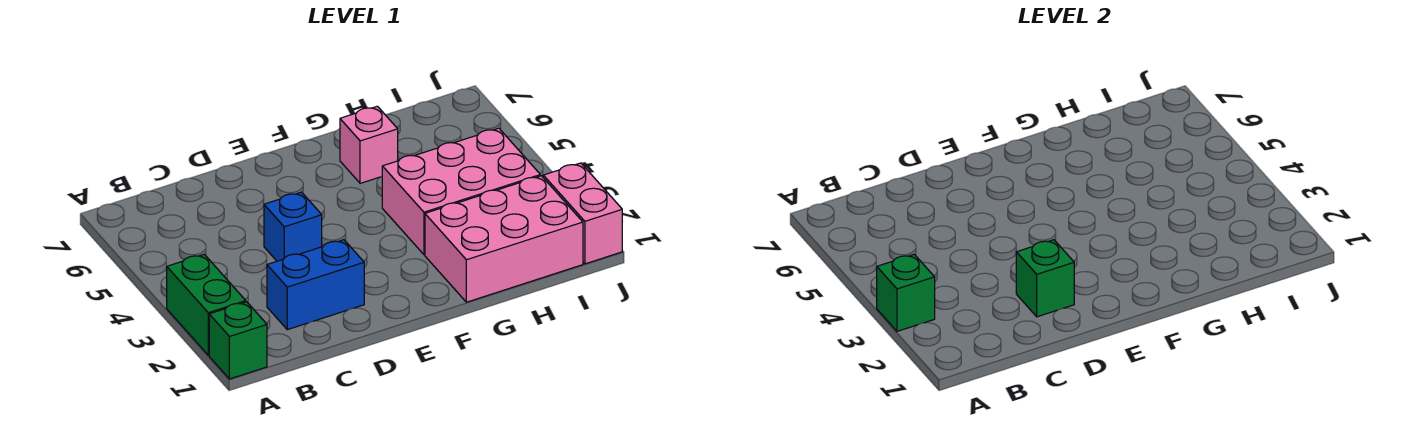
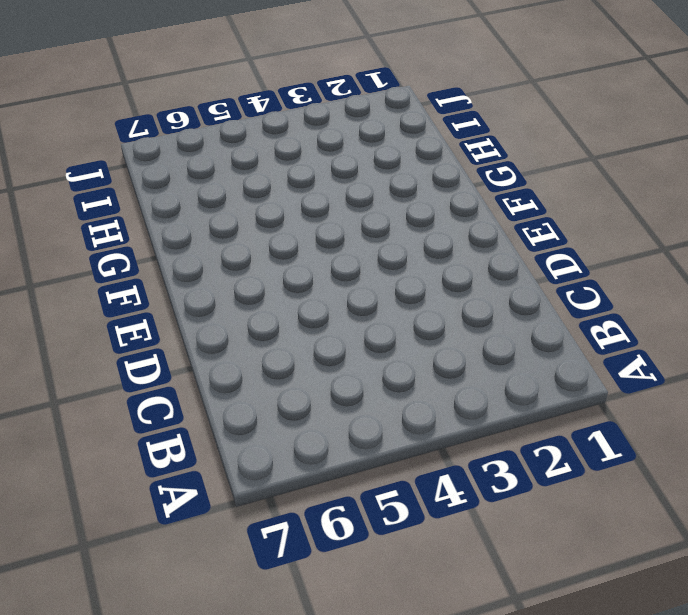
none -> green 1x1 brick [209,302,267,379]
none -> green 1x2 brick [167,254,246,355]

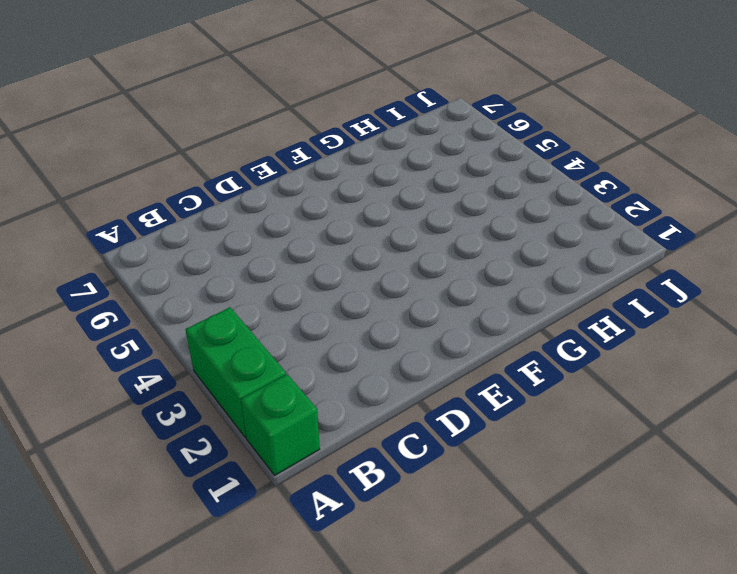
none -> blue 1x2 brick [267,240,364,330]
none -> blue 1x1 brick [264,192,322,261]

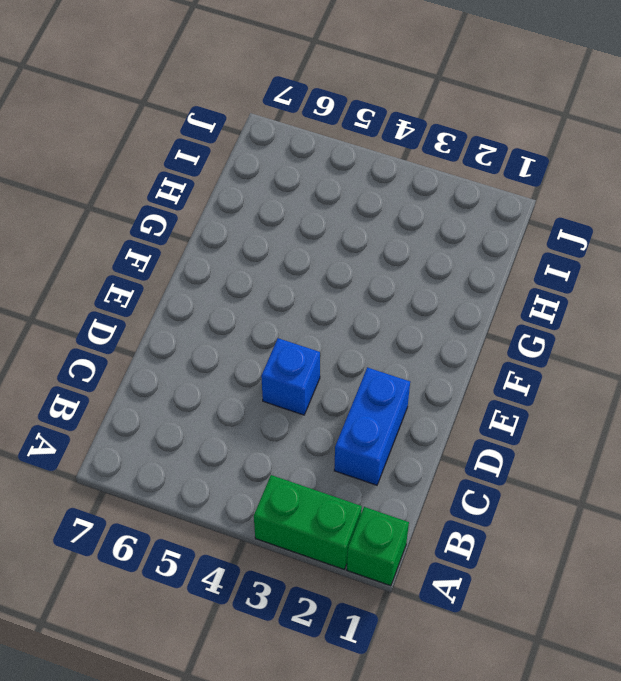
none -> pink 2x3 brick [425,176,583,302]
none -> pink 2x3 brick [382,128,540,255]

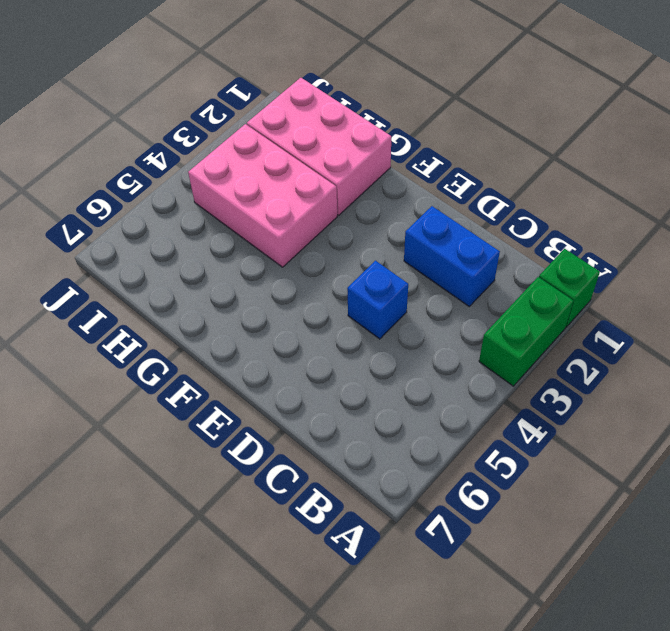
none -> pink 1x1 brick [340,106,398,183]
none -> pink 1x2 brick [543,163,622,264]

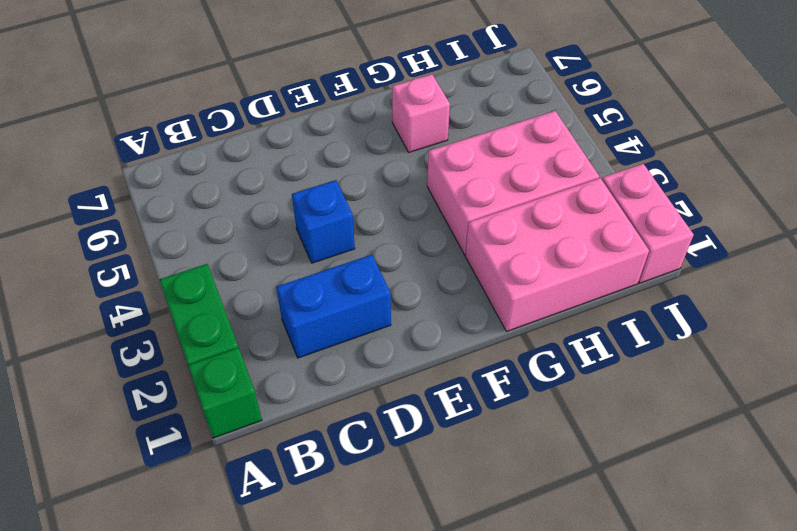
none -> green 1x1 brick [877,254,935,331]
none -> green 1x1 brick [1016,240,1074,317]

